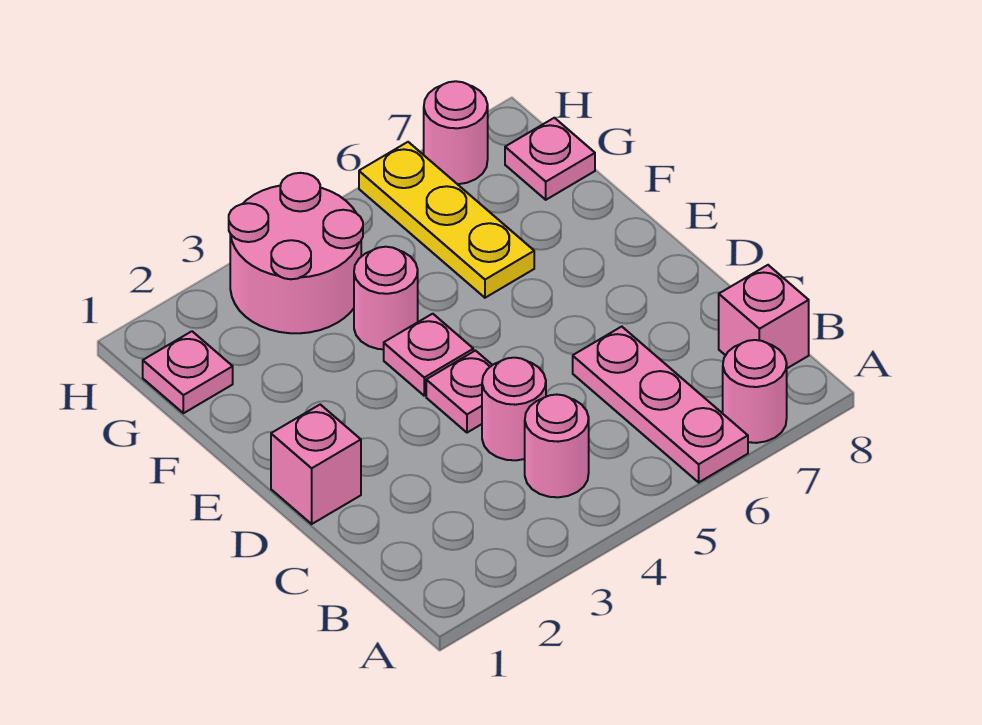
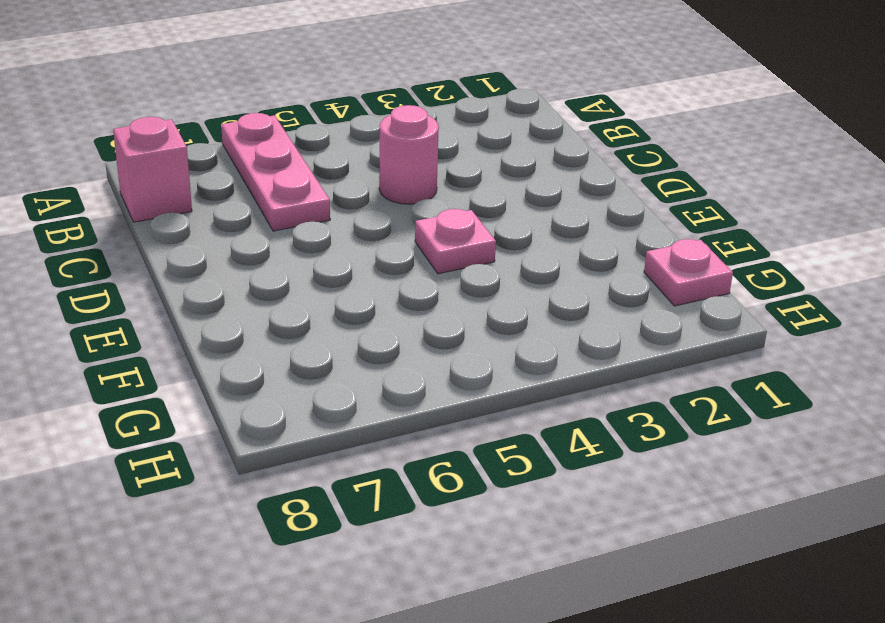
none -> pink 1x1 round brick [723,340,787,443]
none -> pink 1x1 round brick [525,395,589,497]
none -> pink 1x1 brick [271,405,361,524]

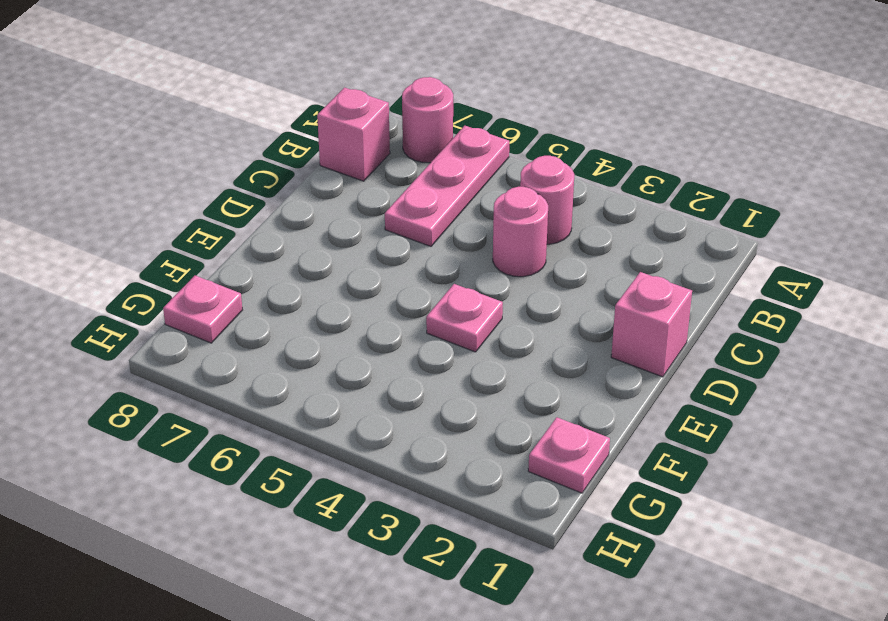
none -> pink 1x1 plate [426,351,492,433]
none -> pink 1x1 round brick [354,247,418,349]
none -> yellow 1x3 plate [359,142,534,298]

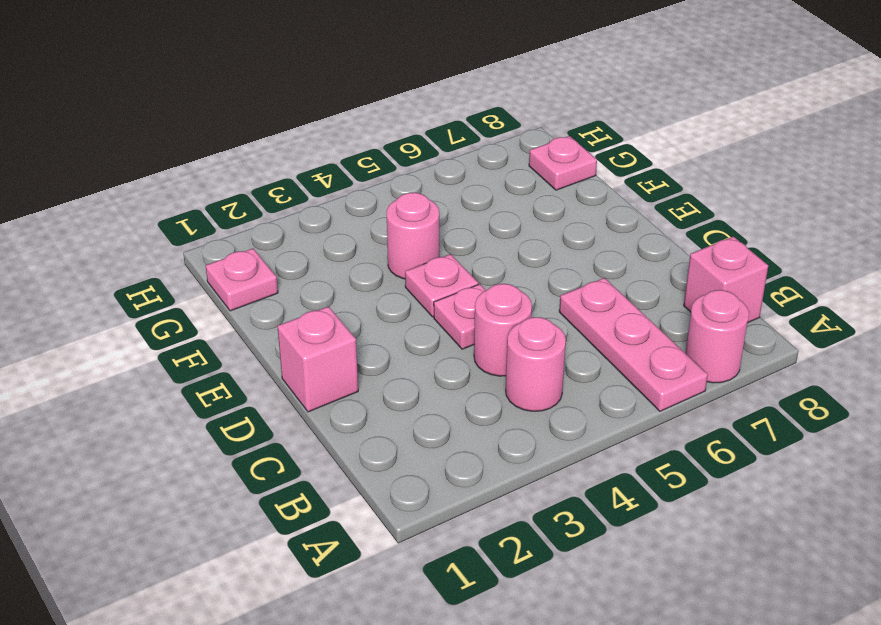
none -> yellow 1x3 plate [359,142,534,298]
none -> pink 2x2 round brick [229,173,363,333]
none -> pink 1x1 round brick [424,81,488,184]

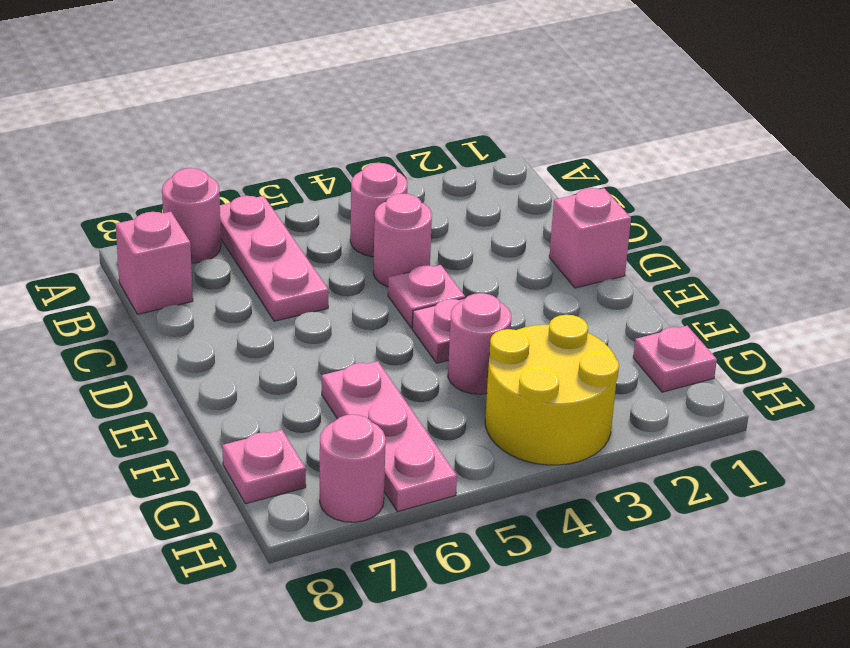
pink 1x3 plate [322,361,457,512] -> yellow 1x3 plate [359,142,534,298]
yellow 2x2 round brick [485,315,619,465] -> pink 2x2 round brick [229,173,363,333]

